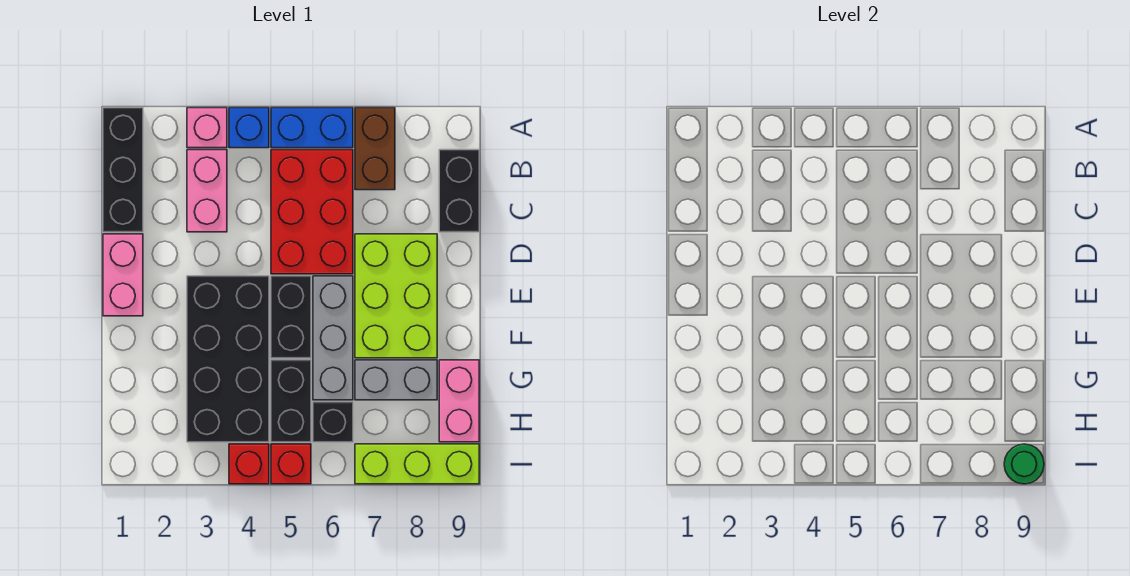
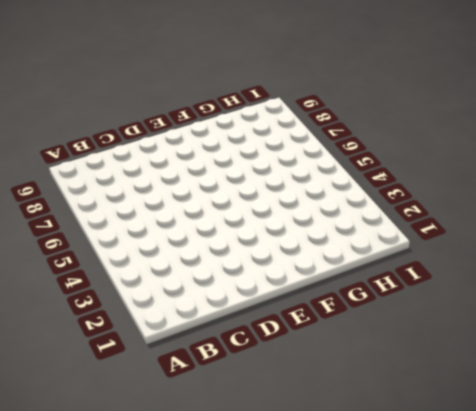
none -> black 1x3 brick [103,108,143,232]
none -> pink 1x1 brick [187,108,227,148]
none -> blue 1x1 brick [229,108,269,148]

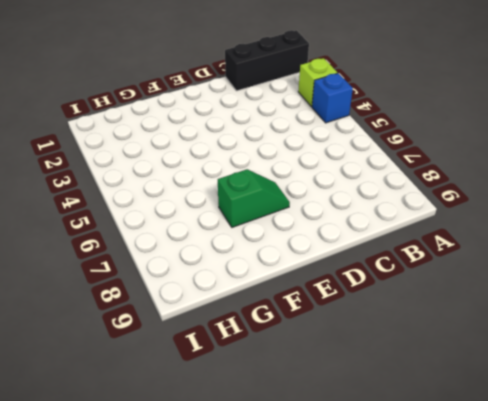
lime 1x1 brick [298,58,337,107] -> pink 1x1 brick [187,108,227,148]
green 1x2 slope [218,169,290,227] -> lime 2x3 brick [355,234,437,358]
none -> blue 1x2 brick [271,108,353,148]
none -> brown 1x2 brick [355,108,395,190]
none -> pink 1x2 brick [187,150,227,232]

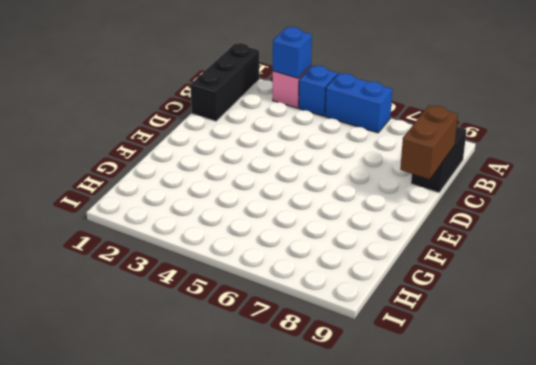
blue 1x1 brick [273,27,312,78] -> none
brown 1x2 brick [400,105,458,179] -> brown 1x2 brick moved to [355,108,395,190]
none -> pink 1x2 brick [187,150,227,232]
none -> red 2x3 brick [271,150,353,274]
none -> pink 1x2 brick [103,234,143,316]

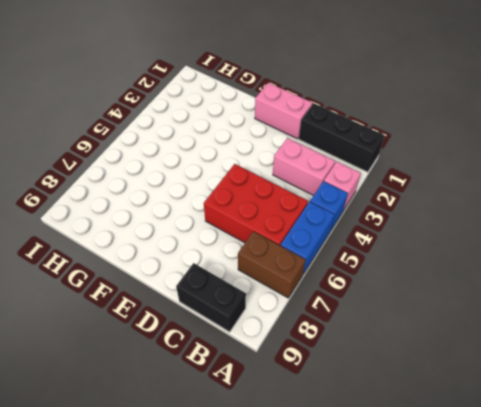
none -> lime 2x3 brick [355,234,437,358]
none -> black 2x4 brick [187,276,269,442]
none -> black 1x2 brick [271,276,311,358]

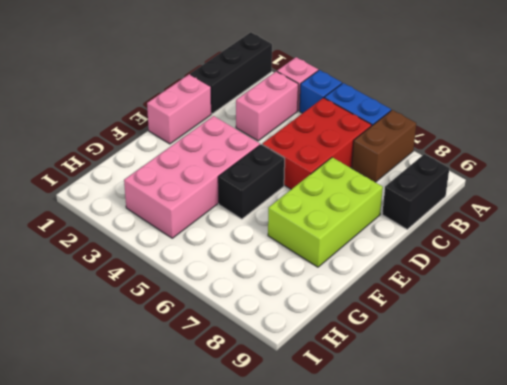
pink 2x4 brick [124,116,260,238] -> black 2x4 brick [187,276,269,442]
none -> grey 1x3 brick [313,276,353,400]
none -> black 1x2 brick [271,360,311,442]
none -> grey 1x2 brick [355,360,437,400]

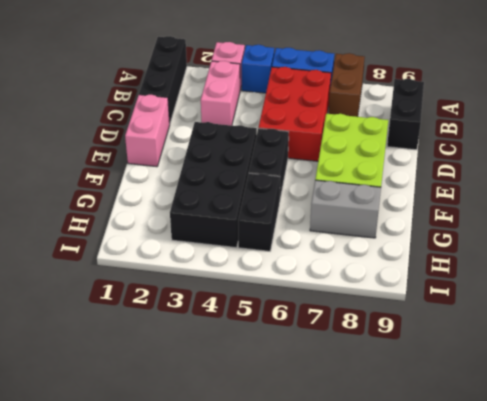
none -> grey 1x3 brick [313,276,353,400]
none -> pink 1x2 brick [439,360,479,442]
none -> black 1x1 brick [313,402,353,442]

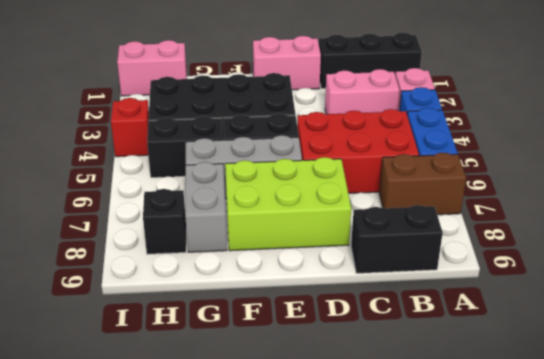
pink 1x2 brick [117,40,187,96] -> pink 1x2 brick moved to [439,360,479,442]
black 1x1 brick [143,189,186,254] -> black 1x1 brick moved to [313,402,353,442]
none -> red 1x1 brick [271,444,311,484]
none -> lime 1x3 brick [355,444,479,484]
none -> green 1x1 round brick [1004,444,1044,484]

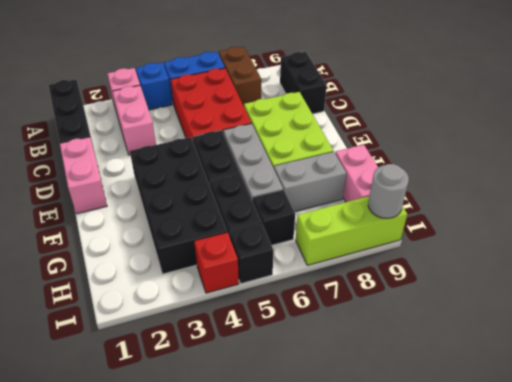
black 1x1 brick [229,224,273,284] -> red 1x1 brick [271,444,311,484]
grey 1x1 round brick [368,164,409,218] -> green 1x1 round brick [1004,444,1044,484]

